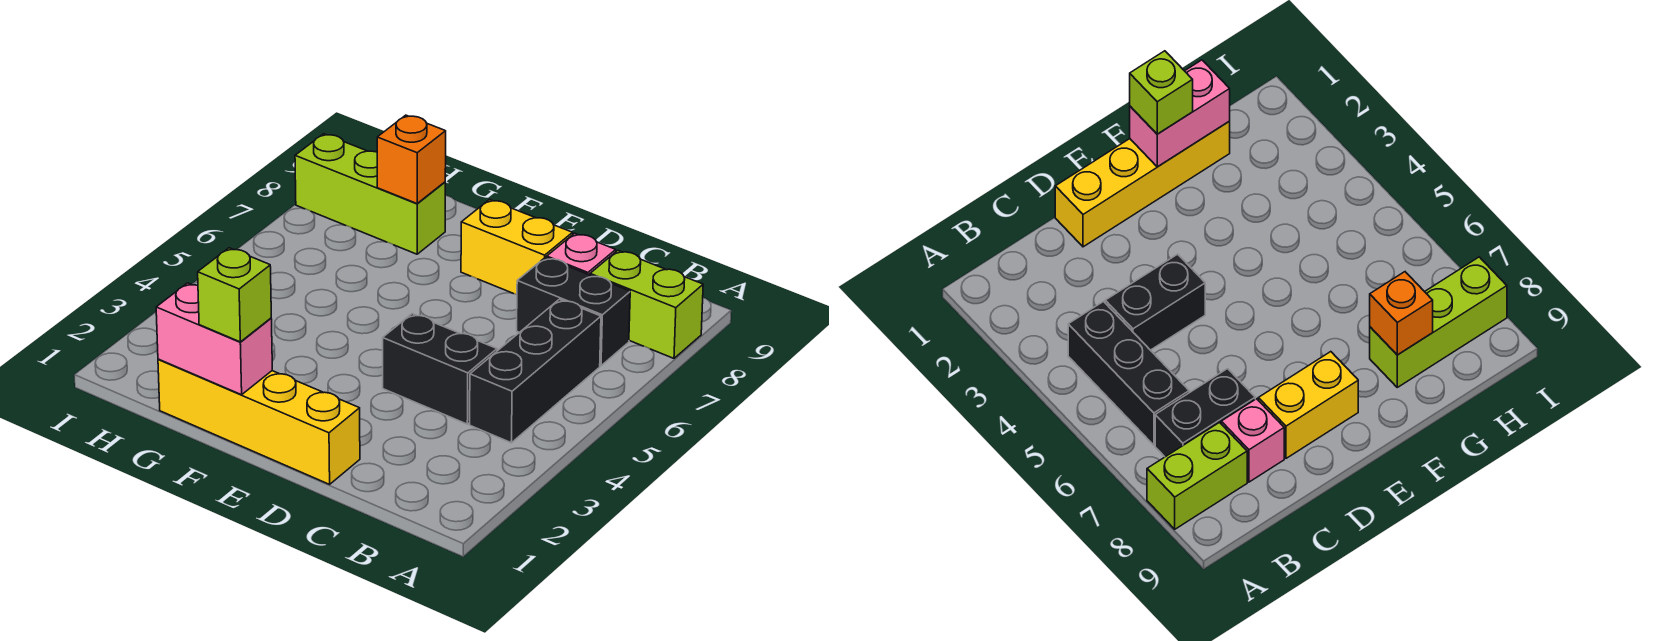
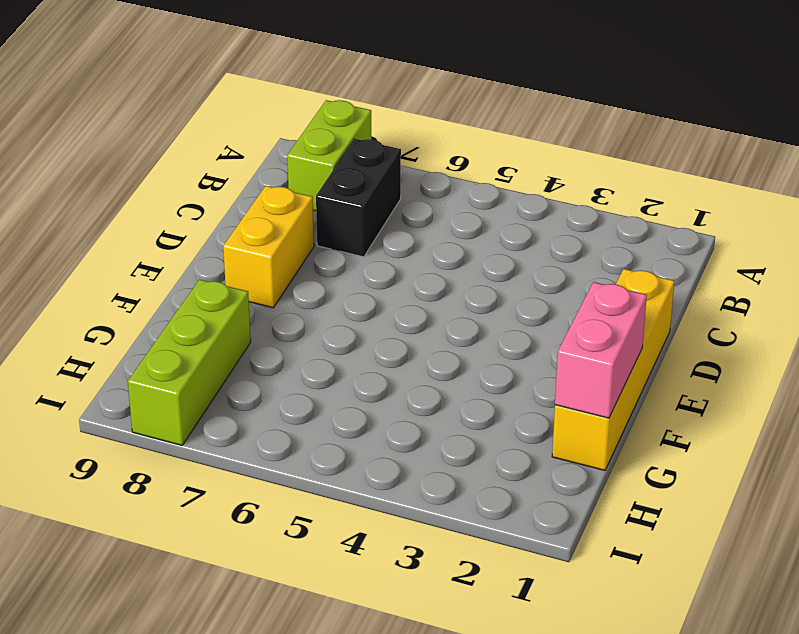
none -> black 1x3 brick [470,299,601,443]
none -> black 1x2 brick [383,314,497,424]

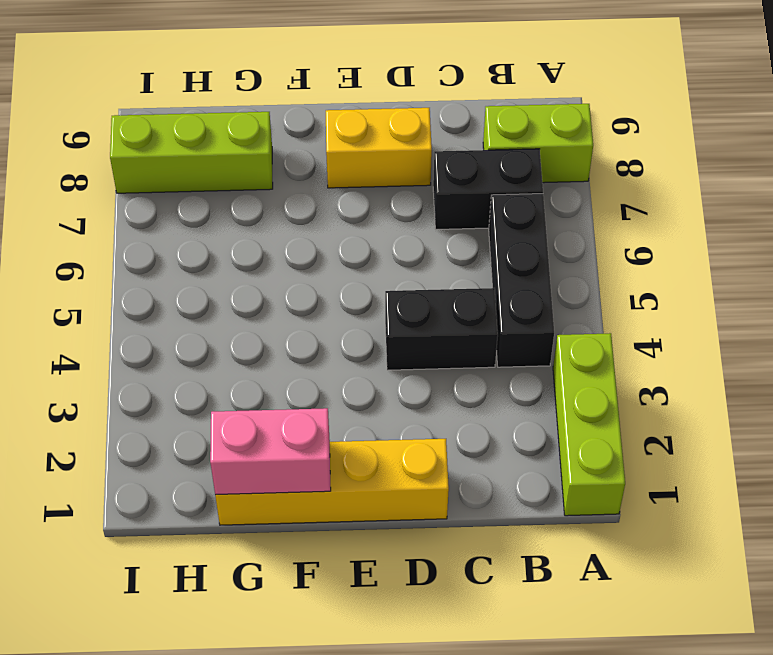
lime 1x3 brick [553,333,625,516] -> none
none -> pink 1x1 brick [547,233,616,275]
none -> orange 1x1 brick [377,115,446,204]

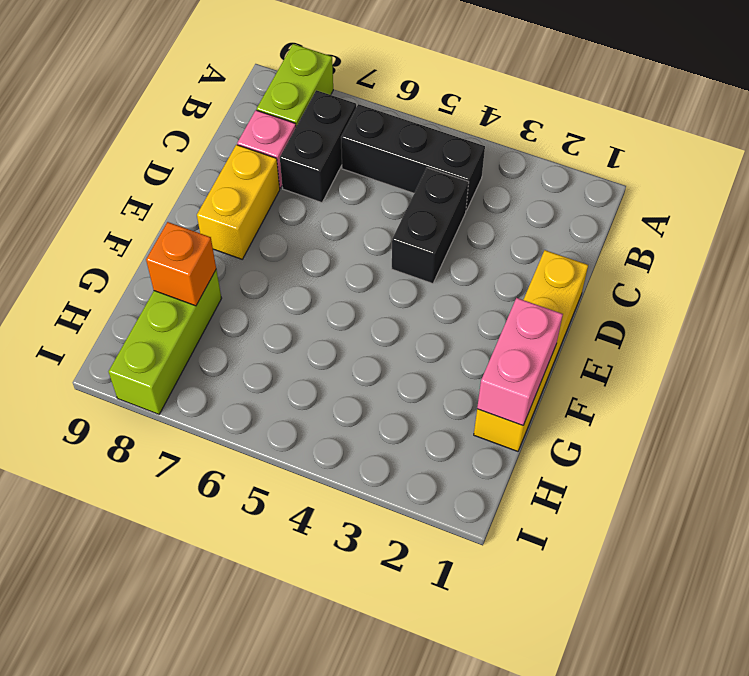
none -> lime 1x1 brick [198,248,271,342]

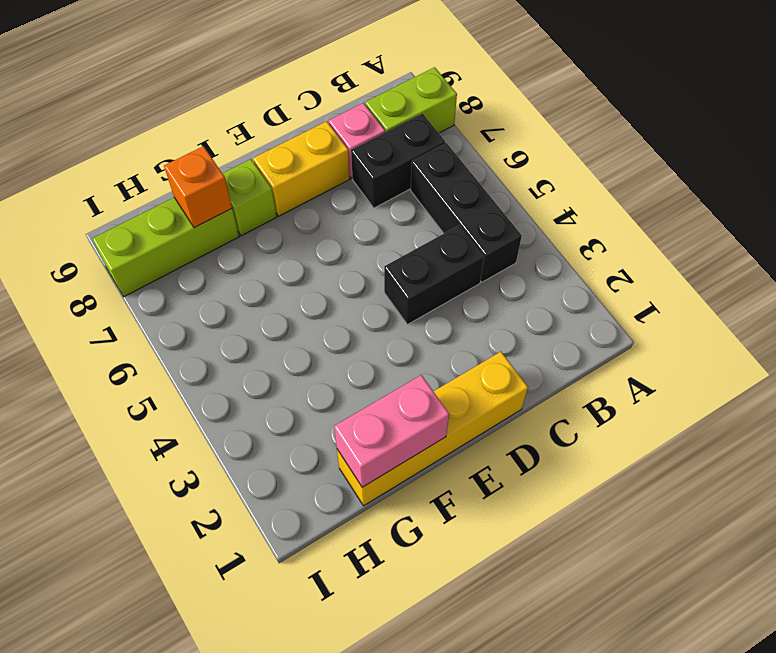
lime 1x1 brick [222,159,277,236] -> lime 1x1 brick moved to [198,248,271,342]

